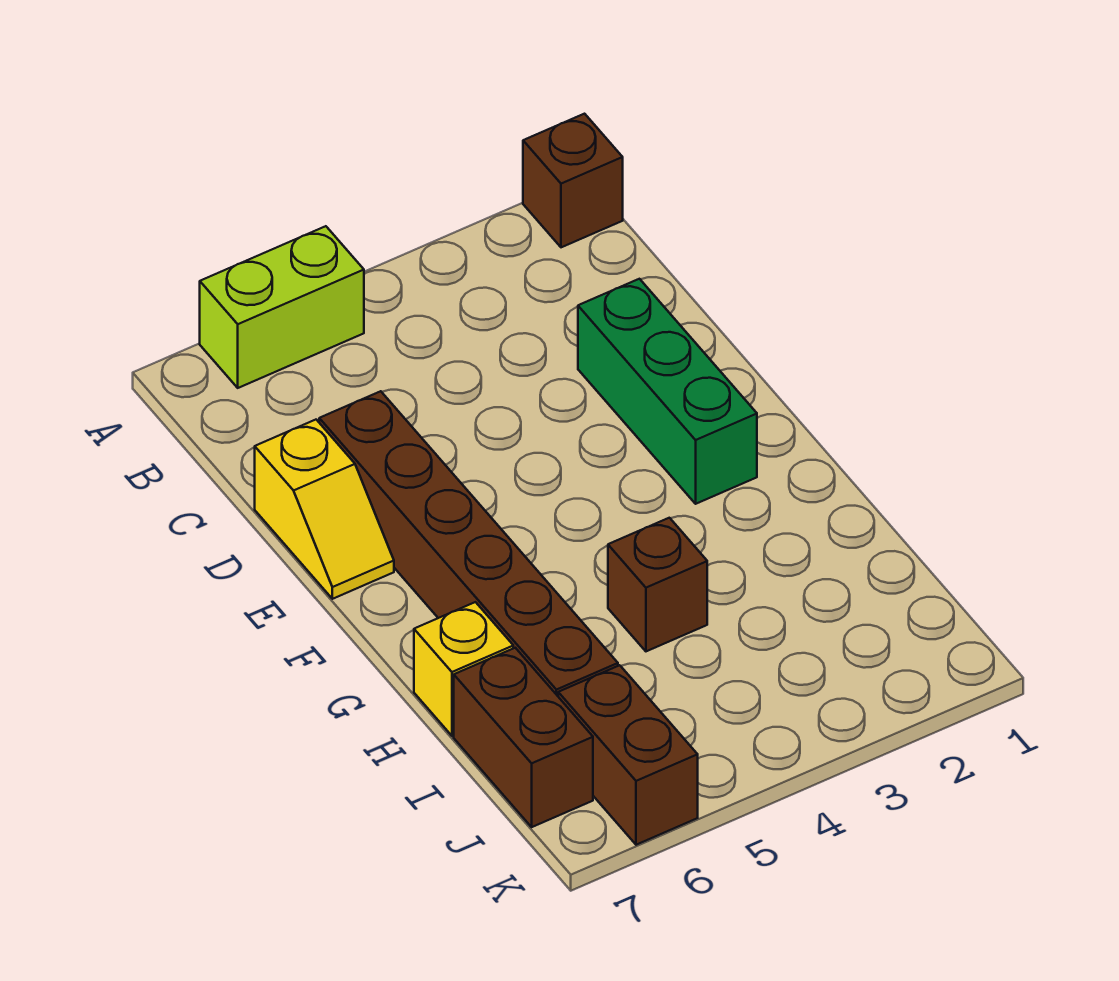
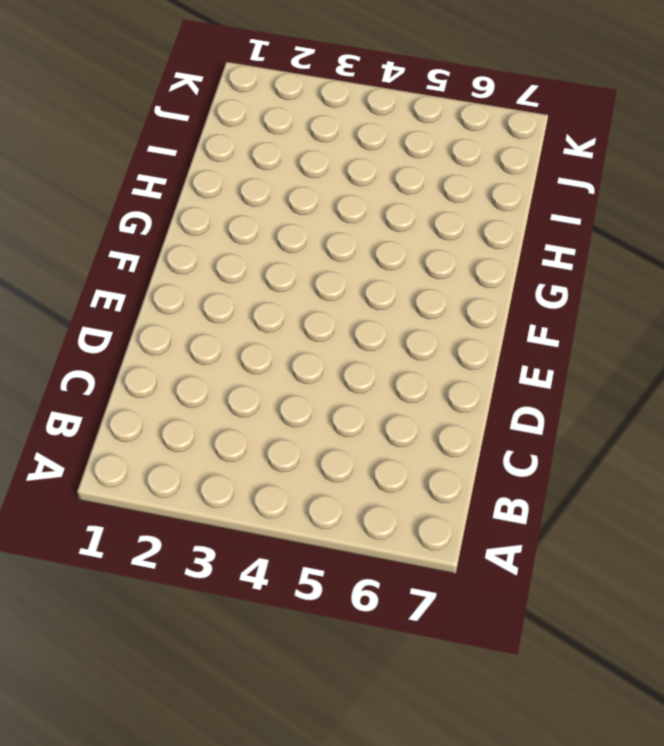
none -> brown 1x1 brick [523,114,623,247]
none -> lime 1x2 brick [200,226,364,388]

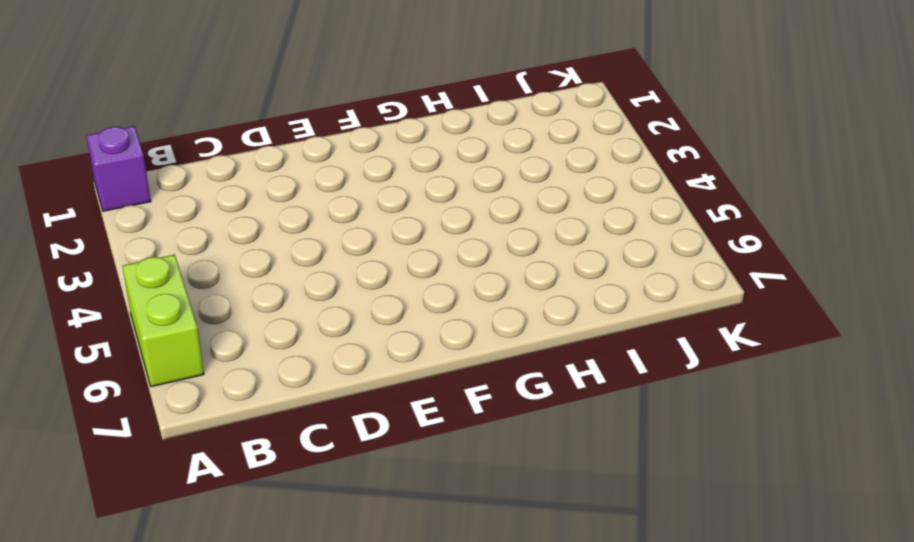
purple 1x1 brick [86,126,151,211] -> brown 1x1 brick [523,114,623,247]
none -> green 1x3 brick [578,279,757,504]
none -> brown 1x6 brick [319,391,618,696]

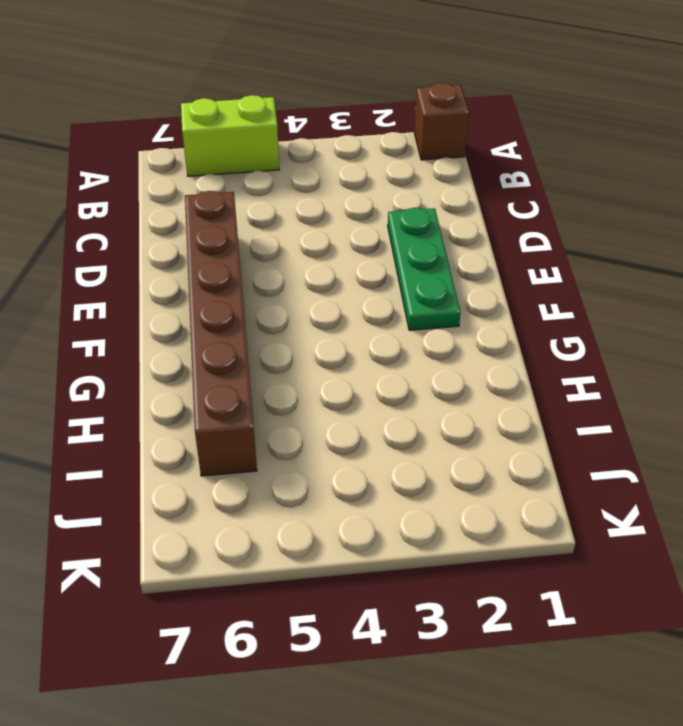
green 1x3 plate [388,208,461,330] -> green 1x3 brick [578,279,757,504]
none -> yellow 1x2 slope [255,420,394,599]
none -> brown 1x1 brick [608,518,707,651]

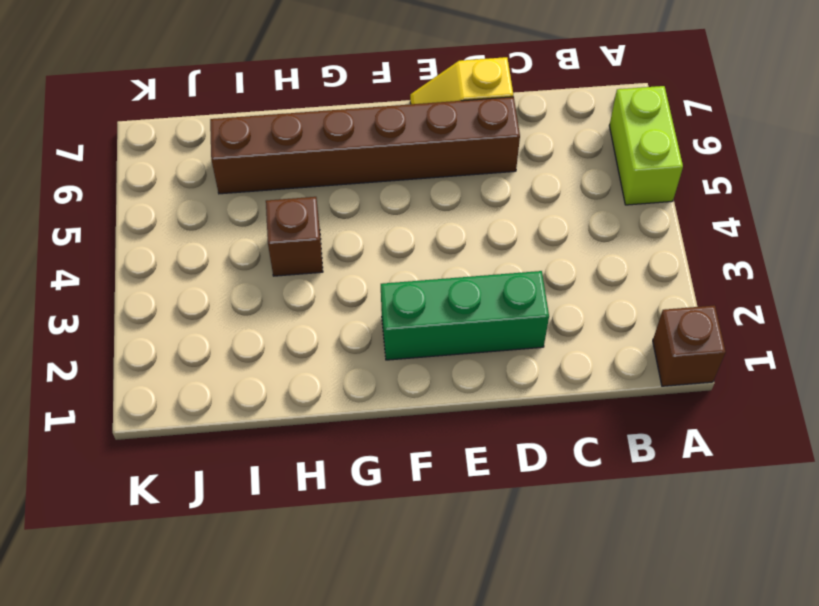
none -> yellow 1x1 brick [414,602,513,736]
none -> brown 1x2 brick [454,648,593,827]

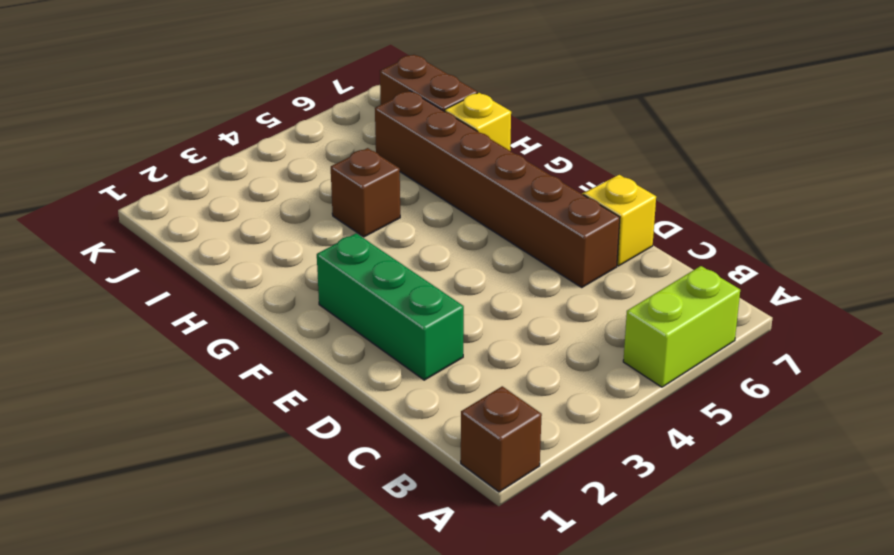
none -> brown 1x2 brick [558,665,698,845]

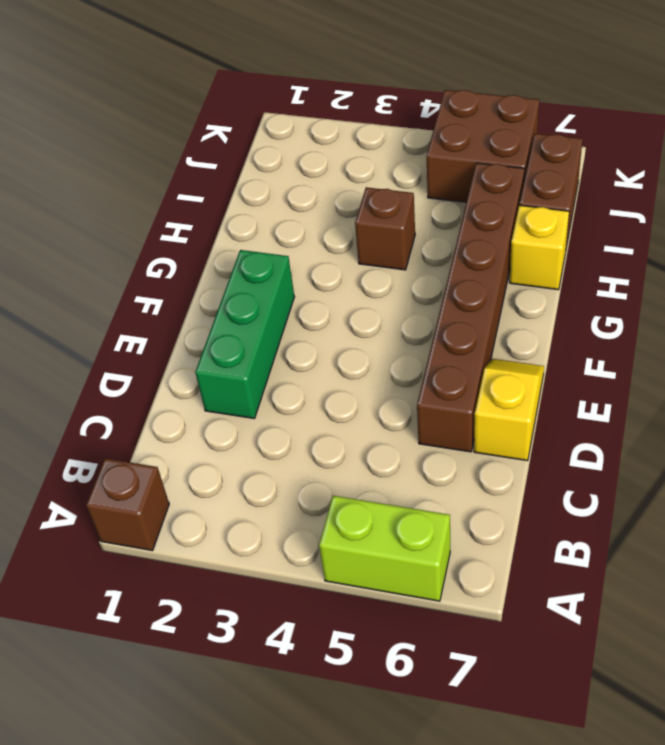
brown 2x2 brick [427,90,539,202] -> brown 1x2 brick [558,665,698,845]

